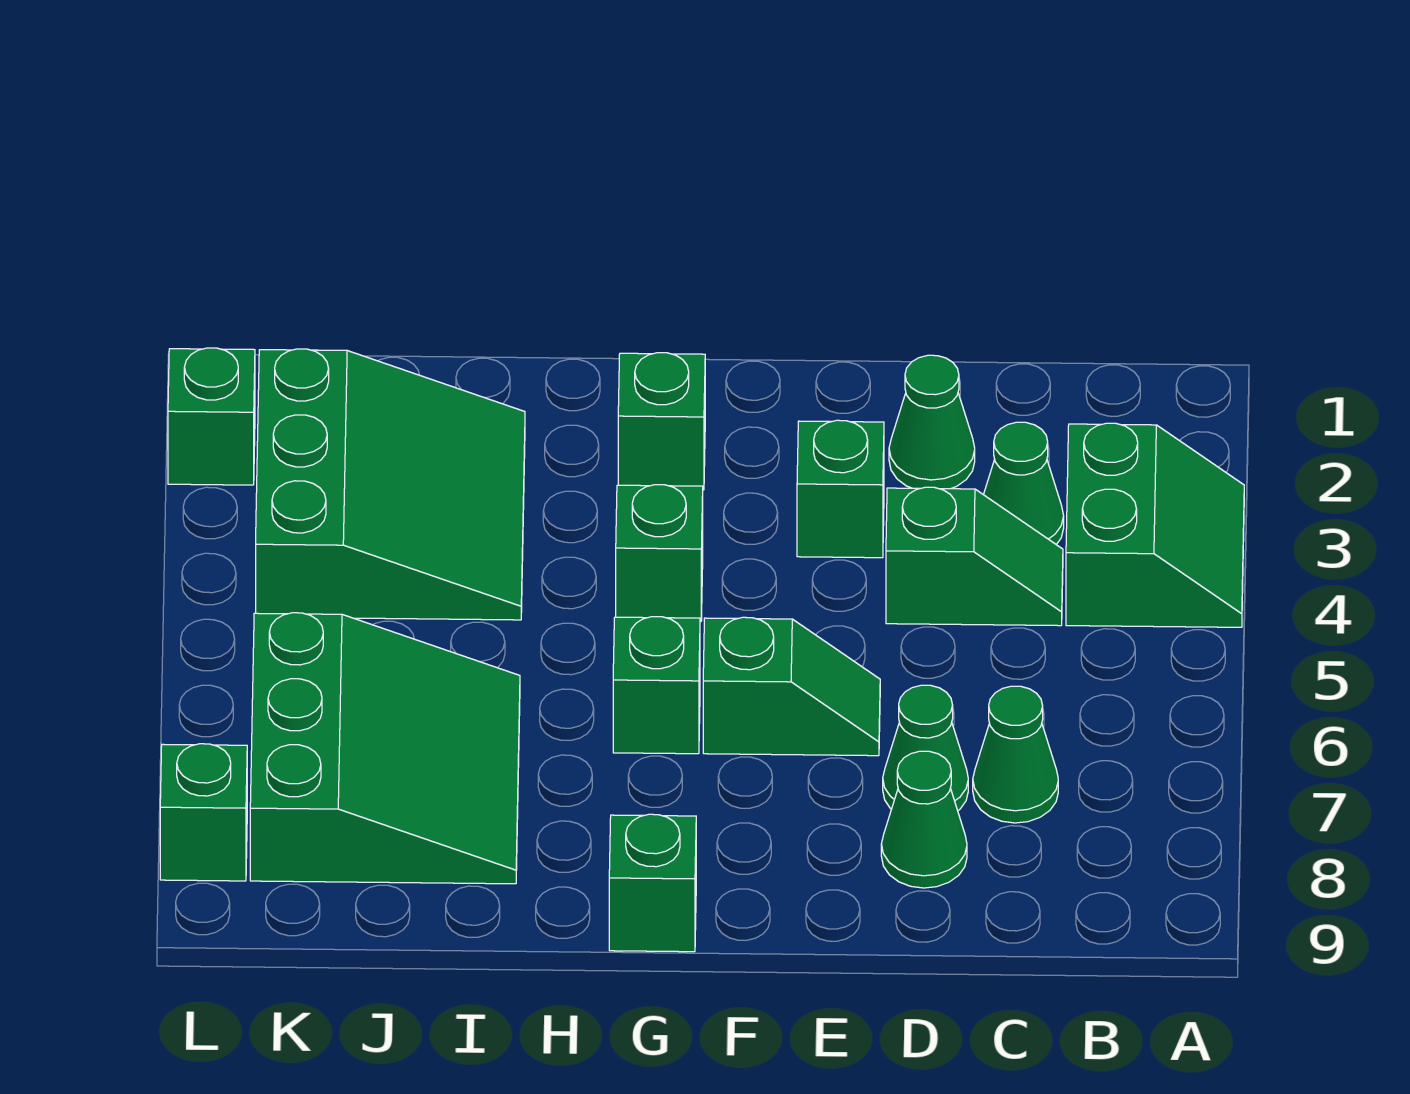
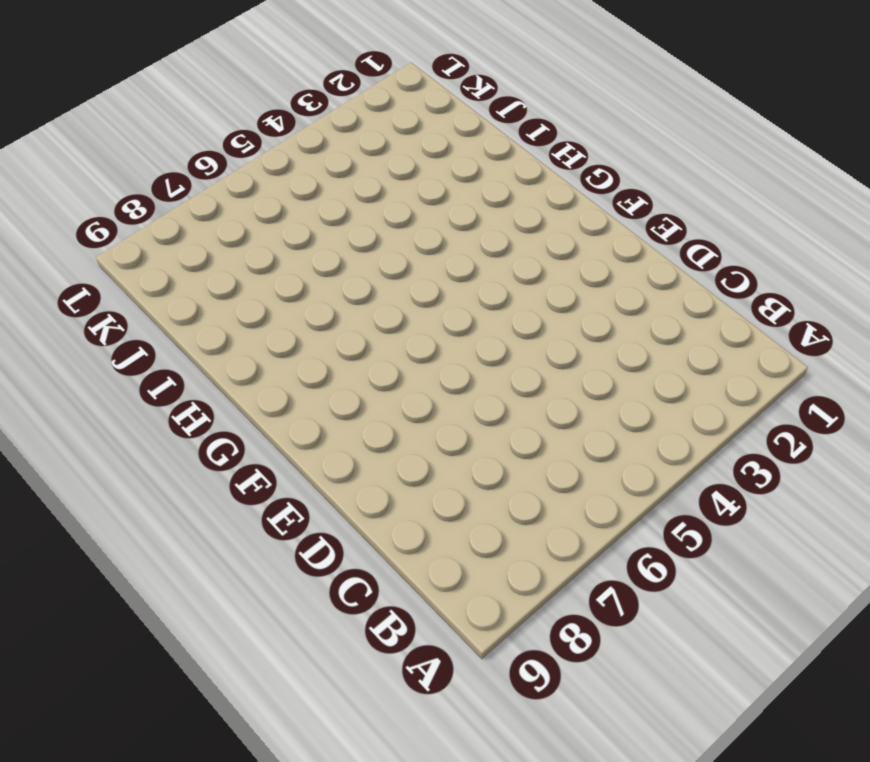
none -> green 2x2 slope [1066,423,1244,627]
none -> green 1x1 cone [984,422,1064,545]
none -> green 1x2 slope [886,487,1063,626]

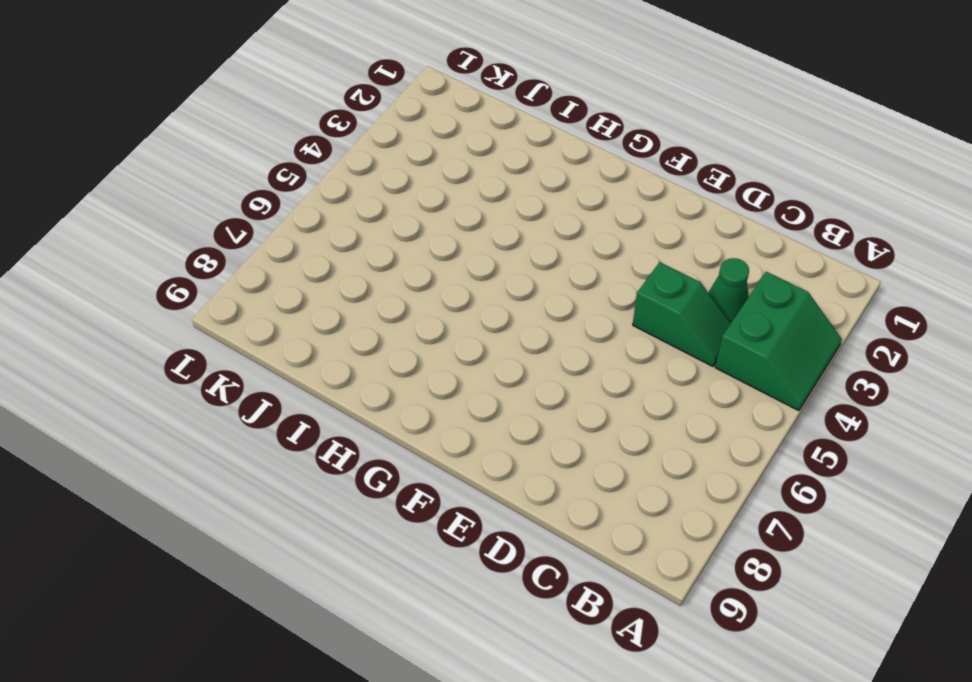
none -> green 1x1 cone [973,686,1058,823]
none -> green 1x1 cone [889,355,975,489]
none -> green 1x1 cone [883,685,968,810]

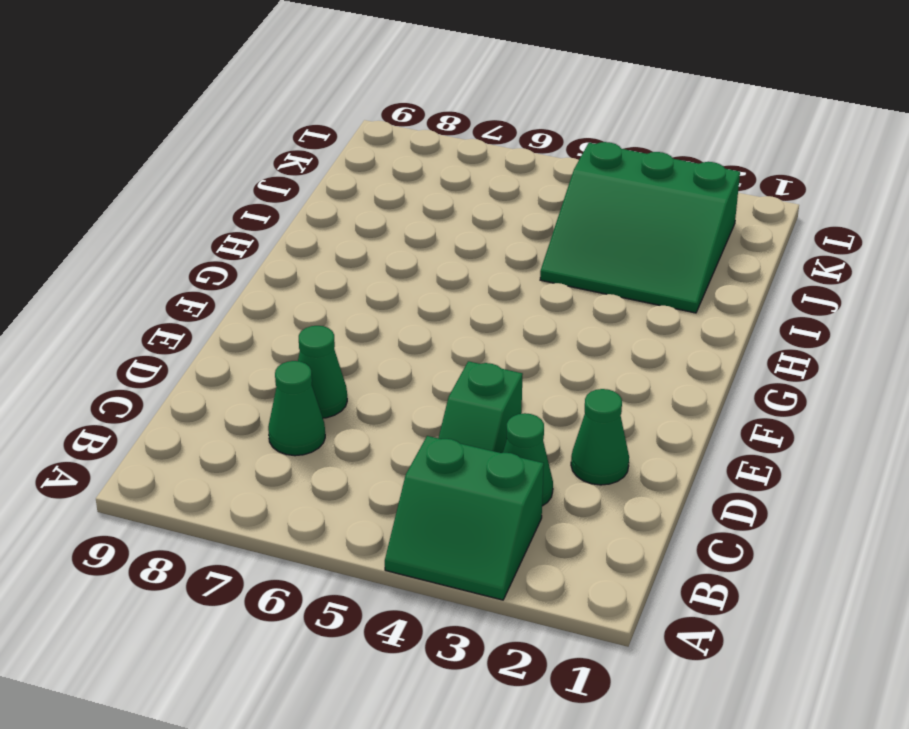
none -> green 1x1 cone [881,751,967,888]
none -> green 1x1 brick [797,420,884,558]
none -> green 1x2 slope [703,617,880,756]

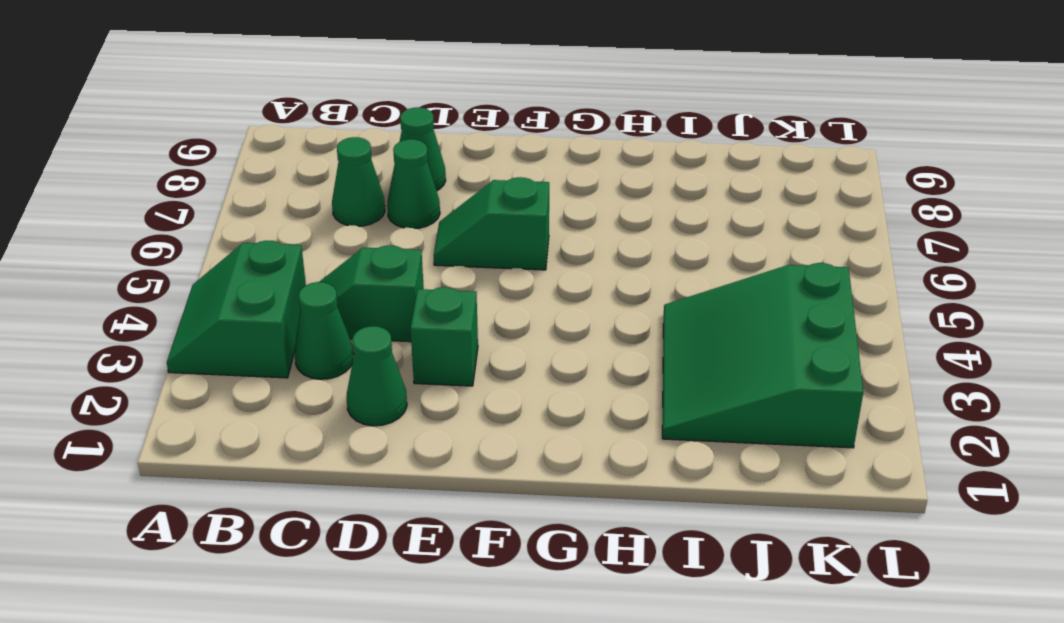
none -> green 1x1 brick [618,353,705,490]
none -> green 1x1 brick [616,485,703,622]
none -> green 1x1 brick [613,617,700,754]

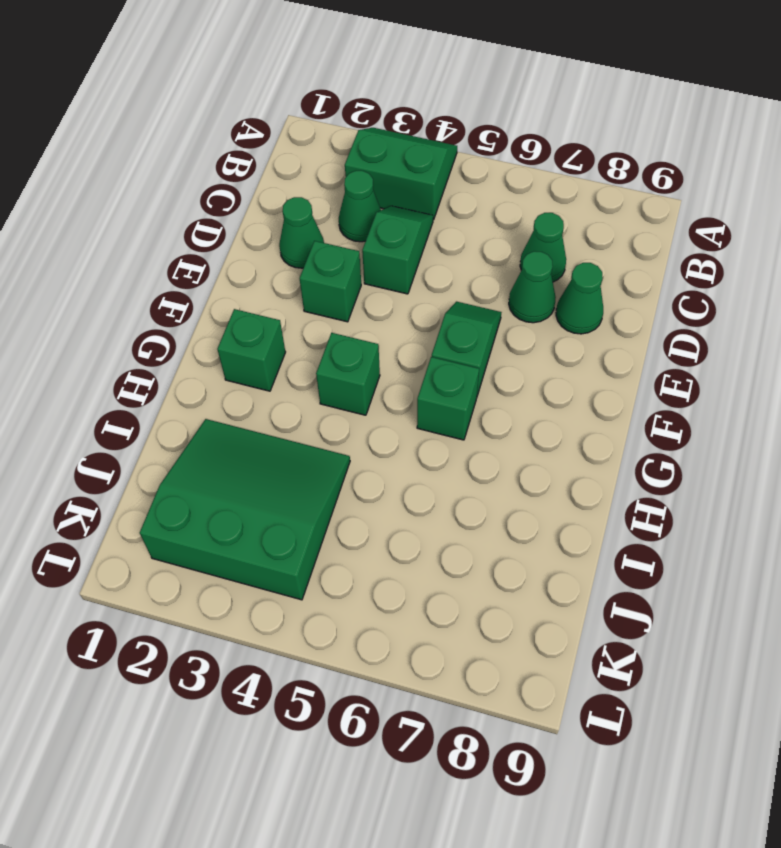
none -> green 1x1 brick [609,814,696,952]
none -> green 3x3 slope [250,613,520,884]
none -> green 1x1 brick [168,348,255,485]

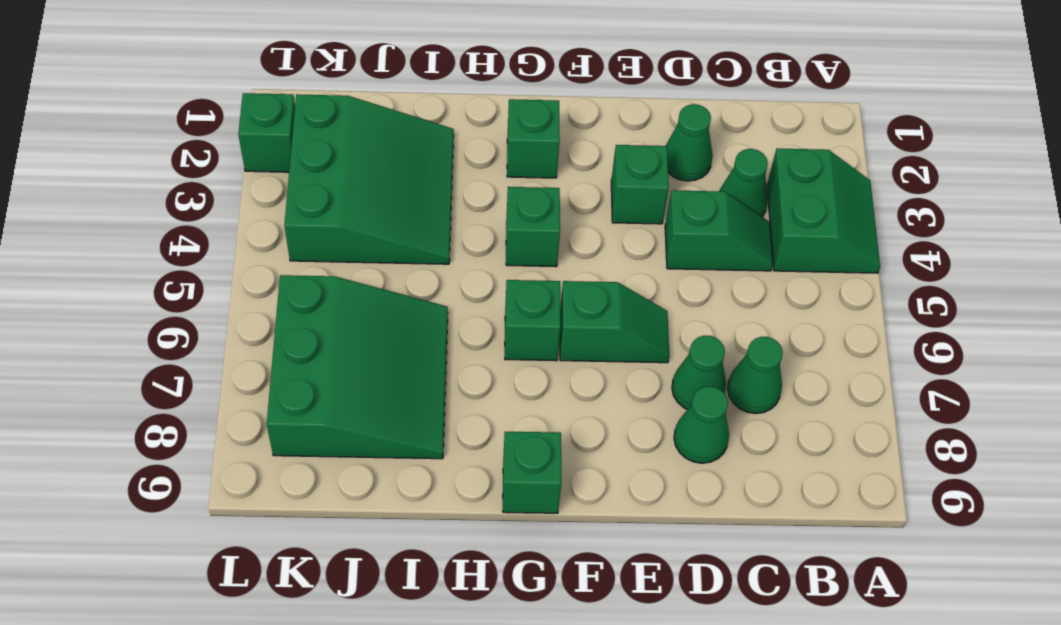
none -> green 1x1 brick [160,744,247,881]

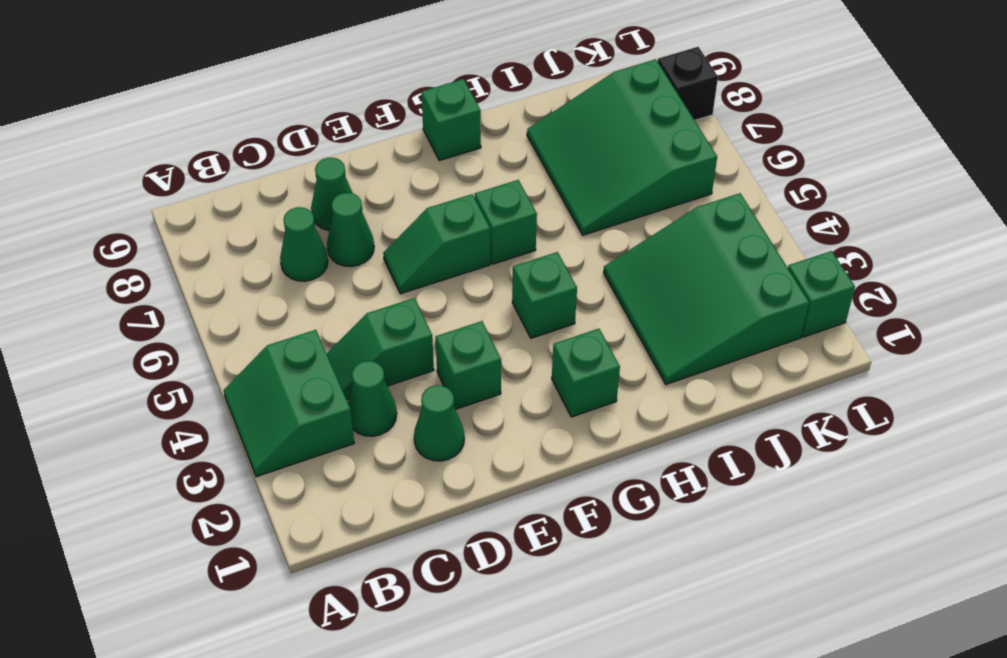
black 1x1 brick [658,47,718,120] -> green 1x1 brick [160,744,247,881]

